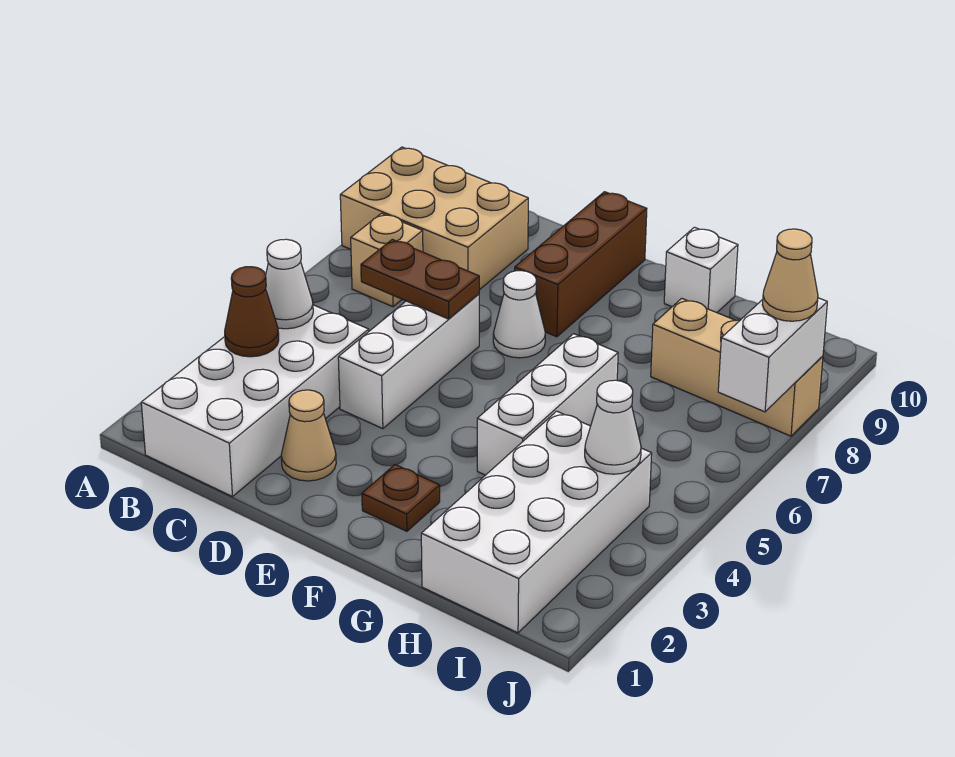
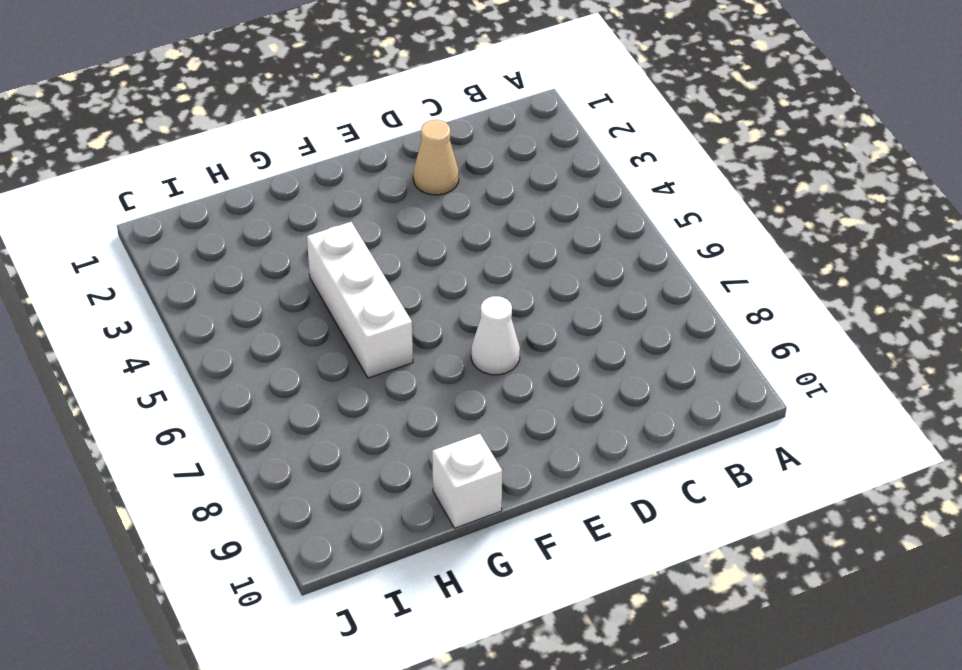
none -> tan 2x3 brick [340,147,528,290]
none -> white 2x4 brick [141,305,369,497]
none -> tan 1x1 brick [351,213,423,307]

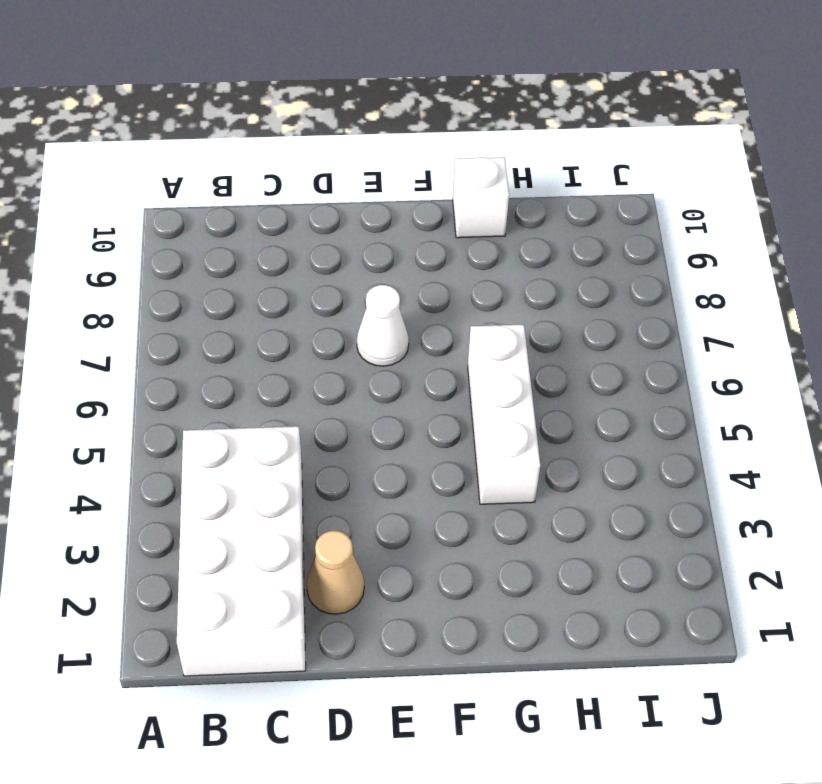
none -> tan 2x3 brick [340,147,528,290]
none -> tan 1x1 brick [351,213,423,307]
none -> white 1x3 brick [338,294,479,429]

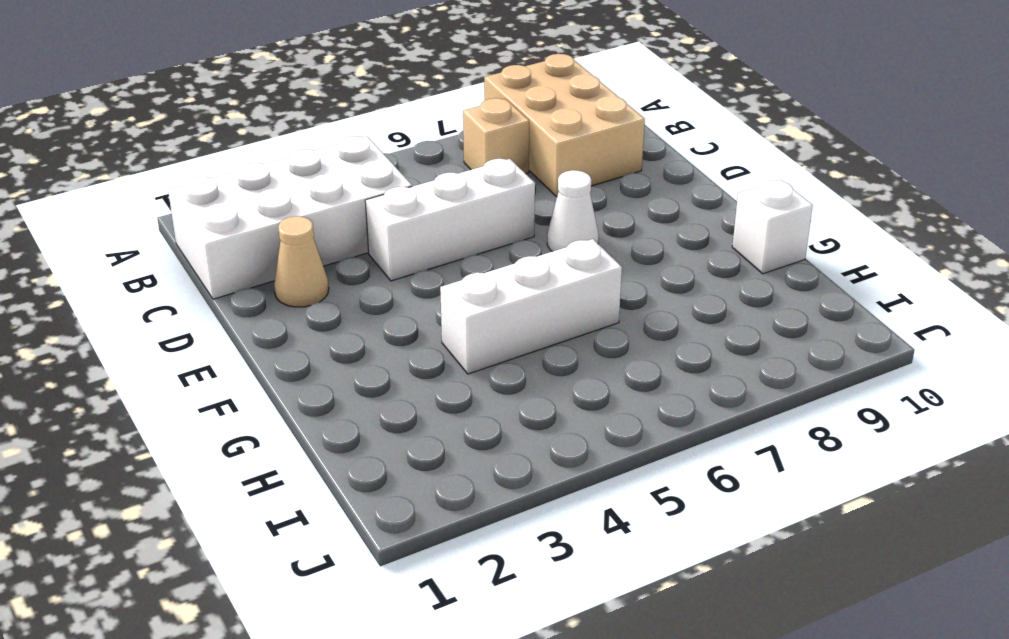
none -> brown 1x3 brick [515,192,647,337]
none -> brown 1x1 plate [362,465,440,531]
none -> white 2x4 brick [421,411,652,633]

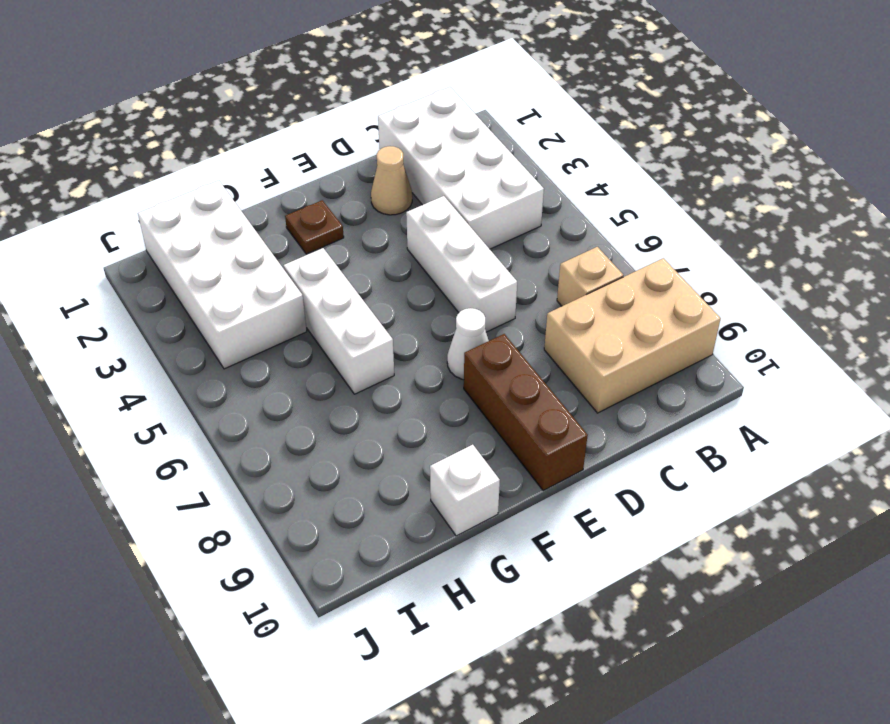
none -> tan 1x3 brick [651,298,823,436]
none -> brown 1x1 cone [225,267,279,357]
none -> white 1x1 cone [266,239,313,329]

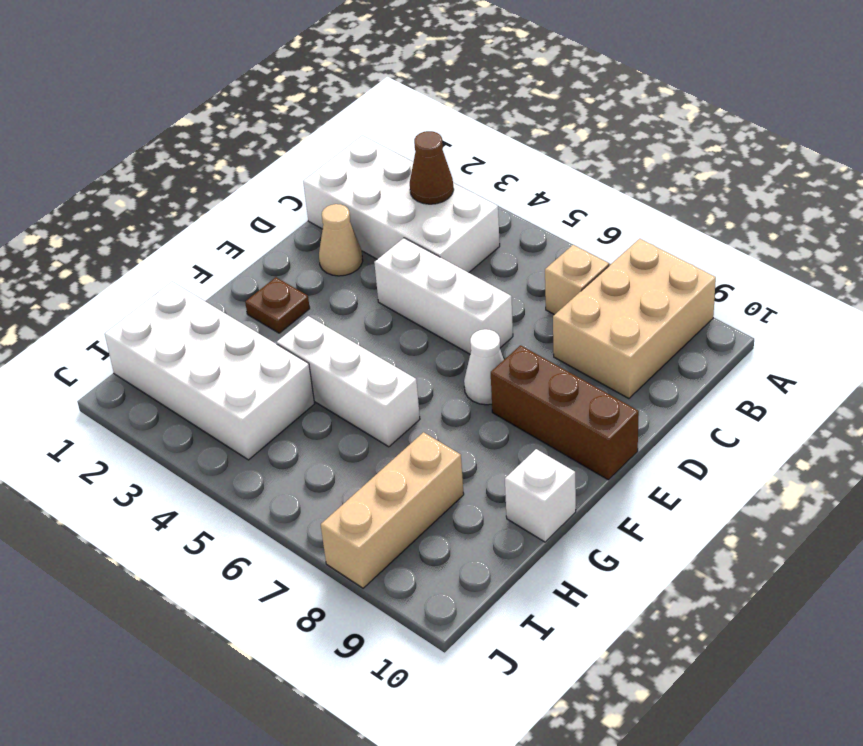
none -> white 1x1 cone [266,239,313,329]
none -> brown 1x2 plate [361,239,479,319]
none -> white 1x1 cone [585,380,641,474]

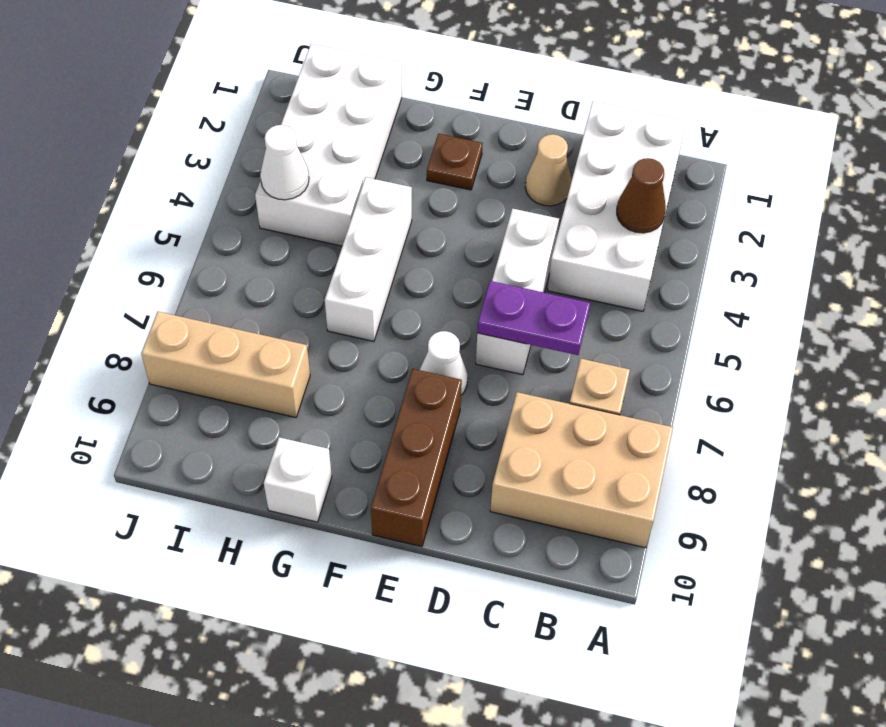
purple 1x2 plate [477,281,590,355] -> brown 1x2 plate [361,239,479,319]
none -> white 1x1 cone [266,239,313,329]
none -> white 1x2 brick [718,298,827,412]
none -> tan 1x1 cone [762,229,818,321]

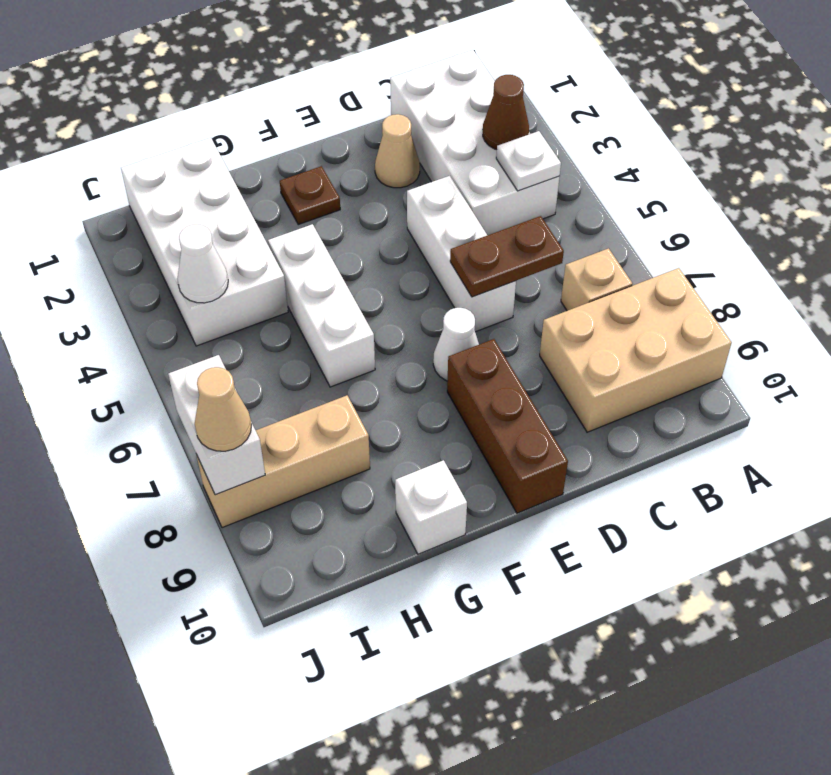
white 1x1 plate [496,131,561,191] -> white 1x1 cone [266,239,313,329]

